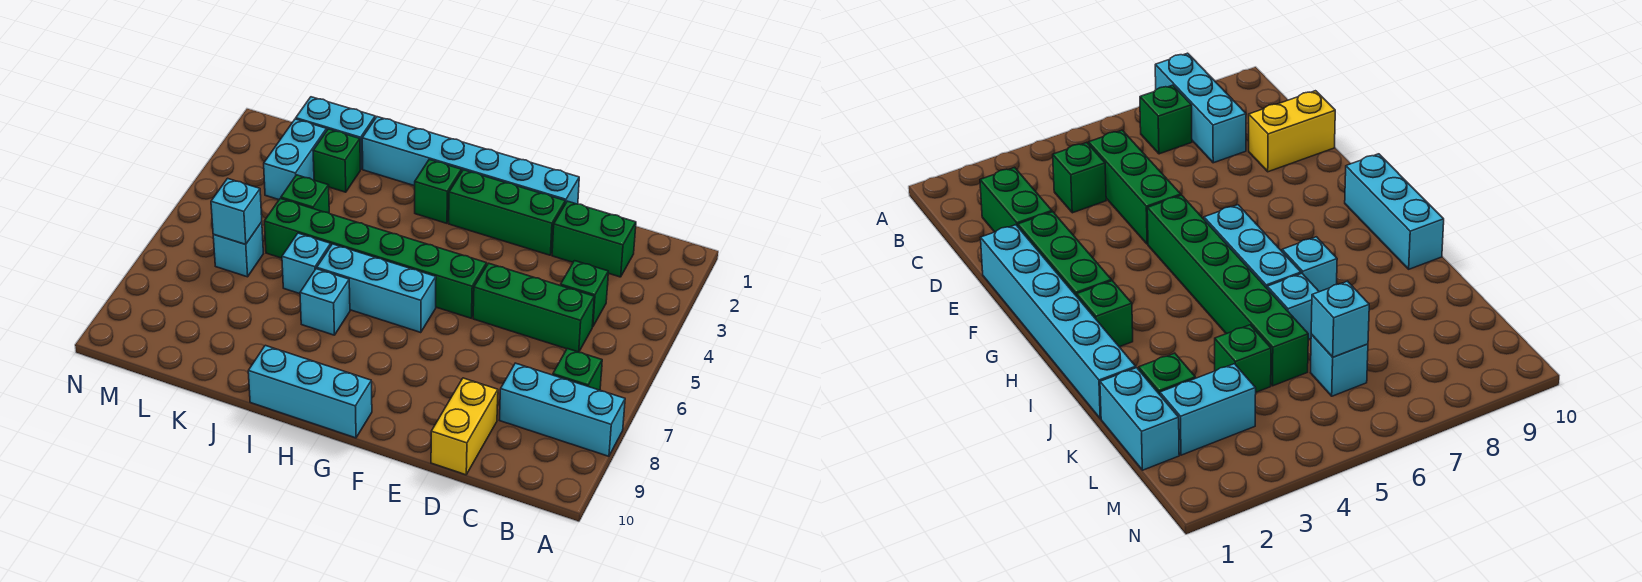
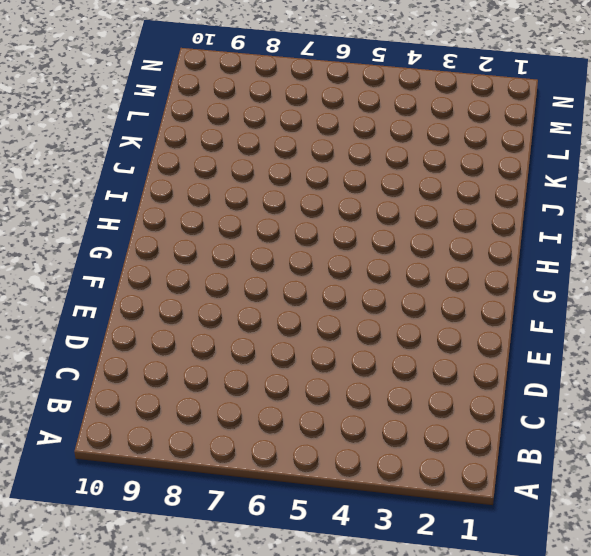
none -> cyan 1x3 brick [500,363,625,456]
none -> green 1x1 brick [553,349,602,390]
none -> green 1x2 brick [552,201,636,277]

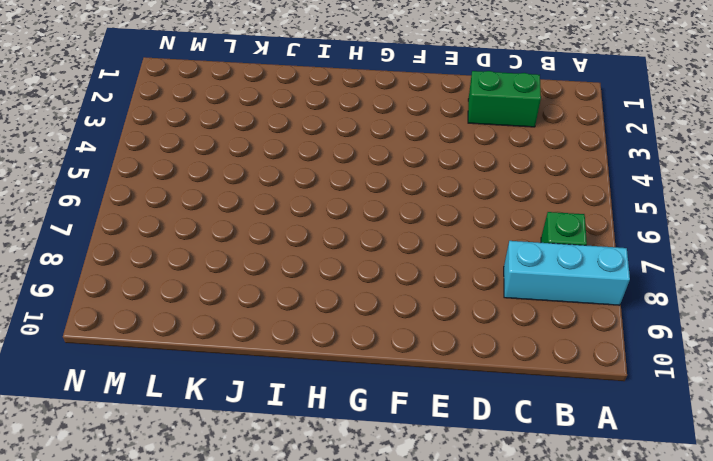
none -> green 1x1 brick [561,261,608,327]
none -> green 1x3 brick [473,263,594,352]
none -> yellow 1x2 brick [431,378,498,475]

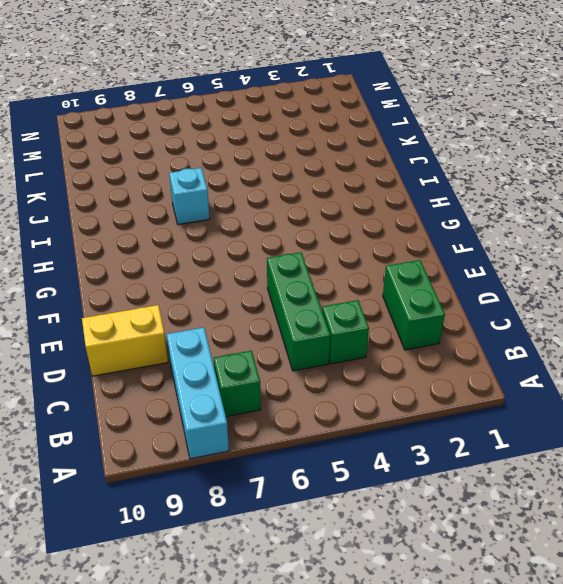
none -> cyan 1x6 brick [362,117,579,204]
none -> green 1x3 brick [449,170,565,255]
none -> green 1x6 brick [264,198,487,318]

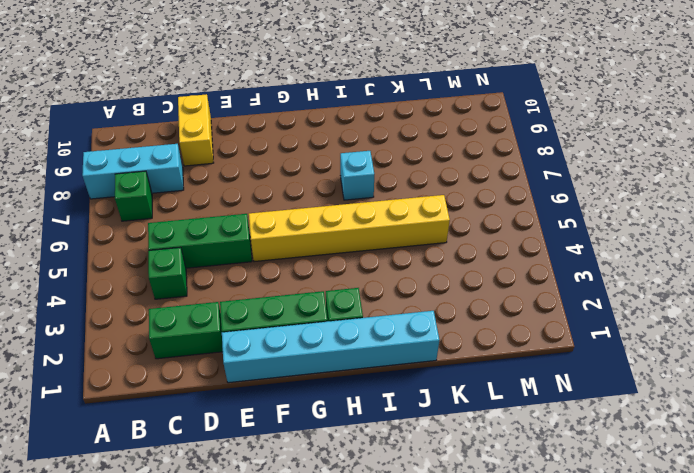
yellow 1x6 brick [249,195,450,262] -> green 1x6 brick [264,198,487,318]
none -> cyan 1x3 brick [317,244,436,332]
none -> cyan 1x3 brick [248,345,372,438]
none -> cyan 1x1 brick [282,233,331,294]

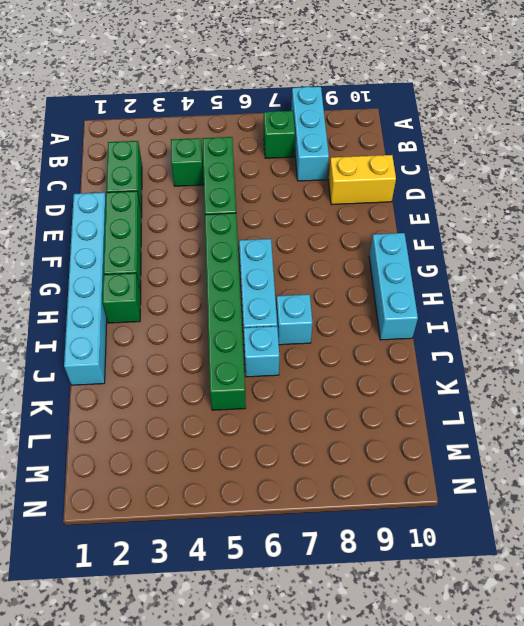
none -> cyan 1x2 brick [296,97,375,169]
none -> green 1x1 brick [313,129,360,192]
none -> green 1x1 brick [281,175,329,213]

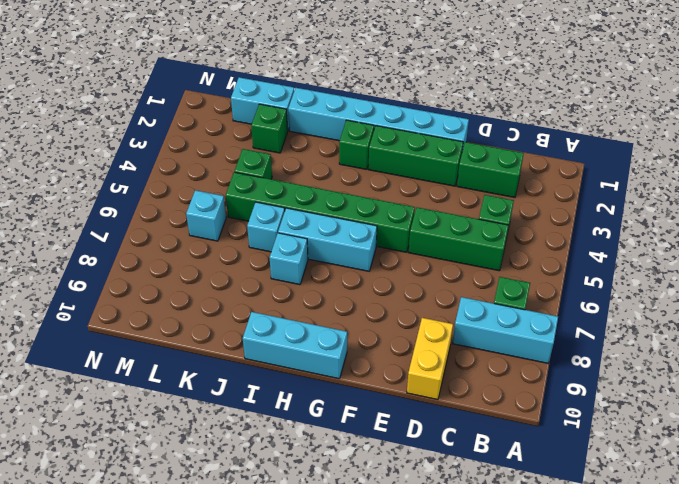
none -> cyan 1x2 brick [264,119,327,200]
none -> cyan 1x1 brick [211,178,262,244]

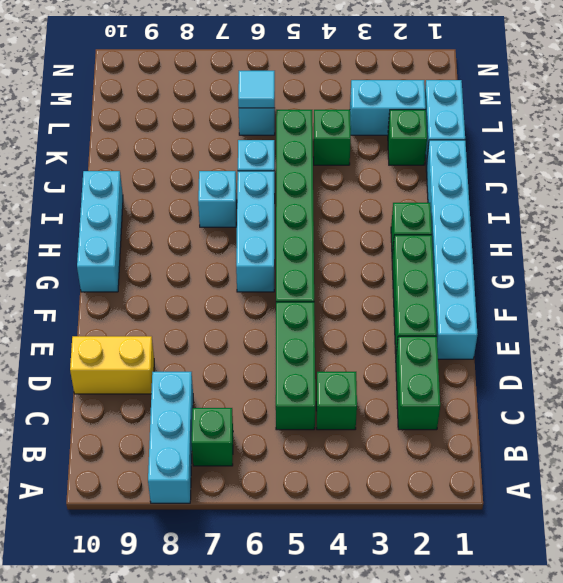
cyan 1x1 tile [238,71,275,108] -> cyan 1x1 brick [211,178,262,244]

